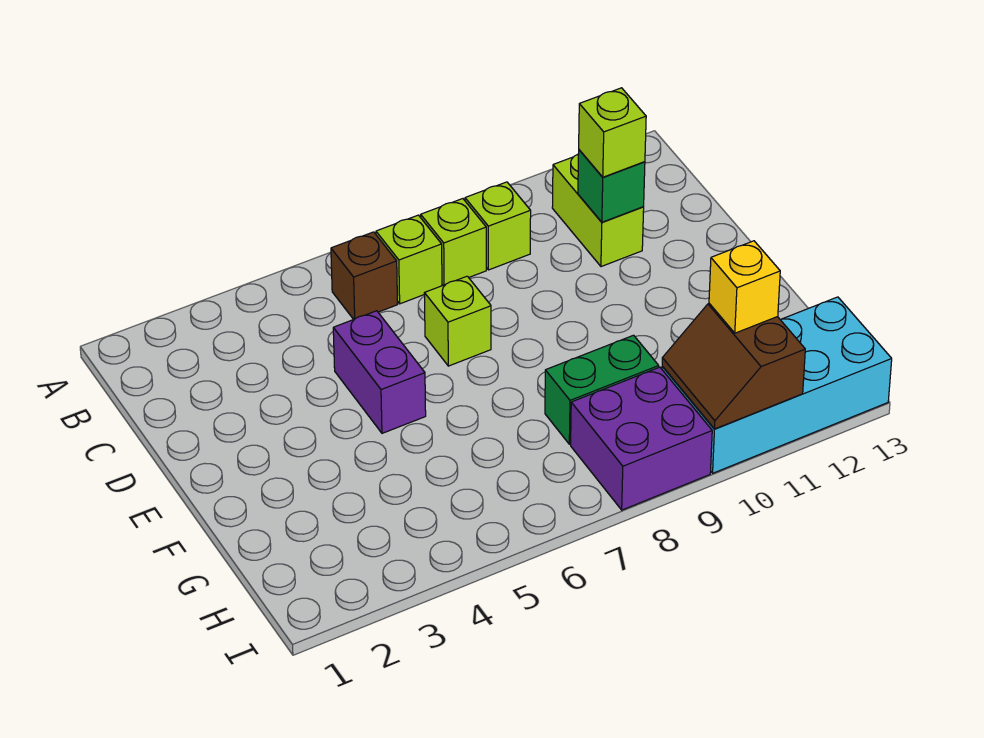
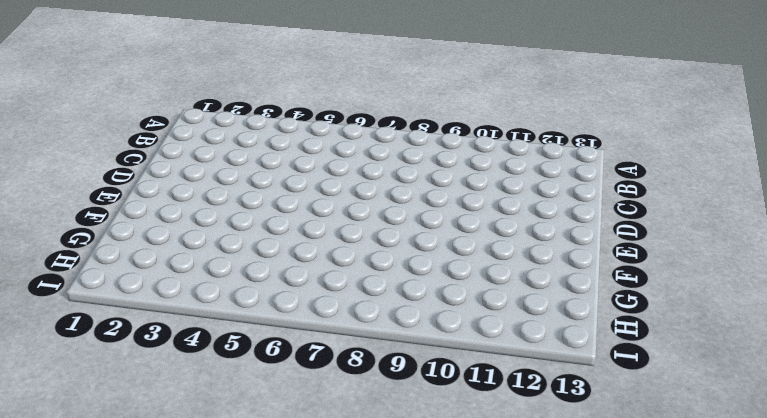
none -> brown 1x1 brick [331,232,397,319]
none -> lime 1x1 brick [376,215,442,304]
none -> lime 1x1 brick [421,199,486,285]

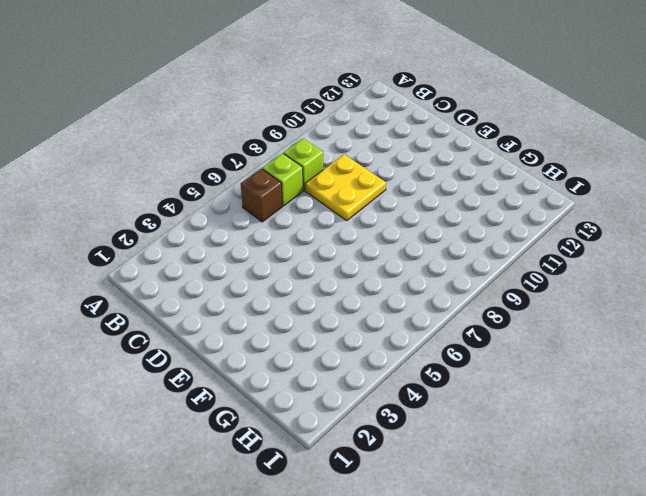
yellow 2x2 plate [305,154,386,220] -> none
none -> lime 1x1 brick [465,182,531,270]
none -> lime 1x2 brick [552,154,644,267]
none -> purple 1x2 brick [333,311,426,433]

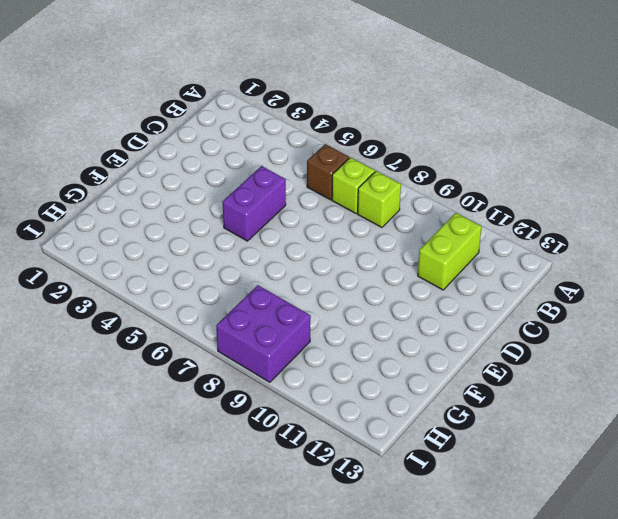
none -> lime 1x1 brick [465,182,531,270]
none -> lime 1x1 brick [424,276,491,366]
none -> green 1x2 brick [545,335,659,444]

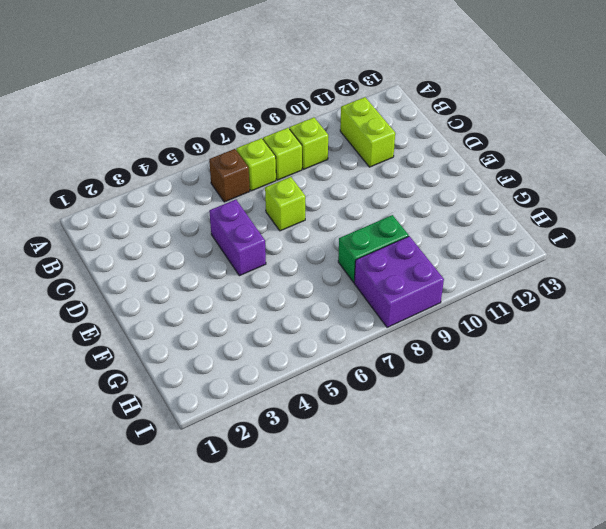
none -> cyan 2x4 brick [662,297,892,473]
none -> green 1x1 brick [578,150,645,222]
none -> brown 2x2 slope [662,304,805,429]

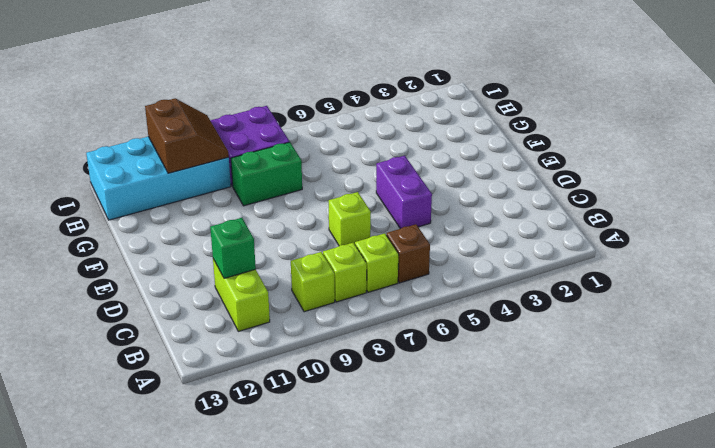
none -> lime 1x1 brick [579,88,646,177]
none -> yellow 1x1 brick [709,241,780,333]

